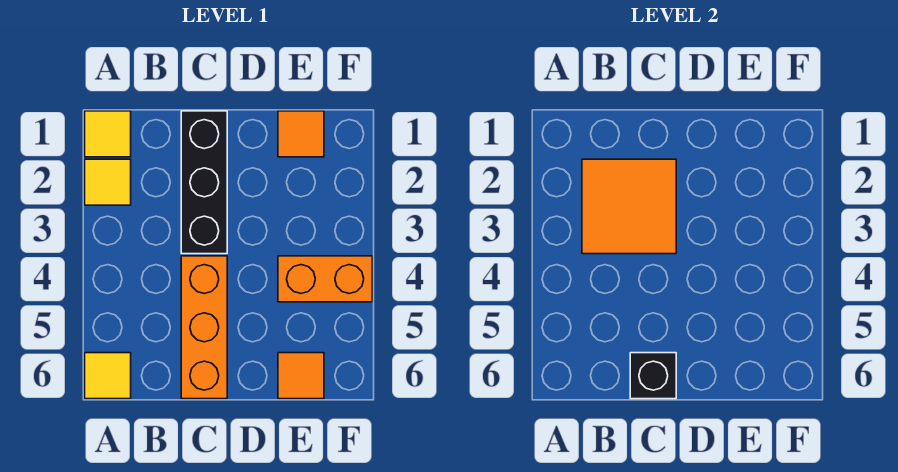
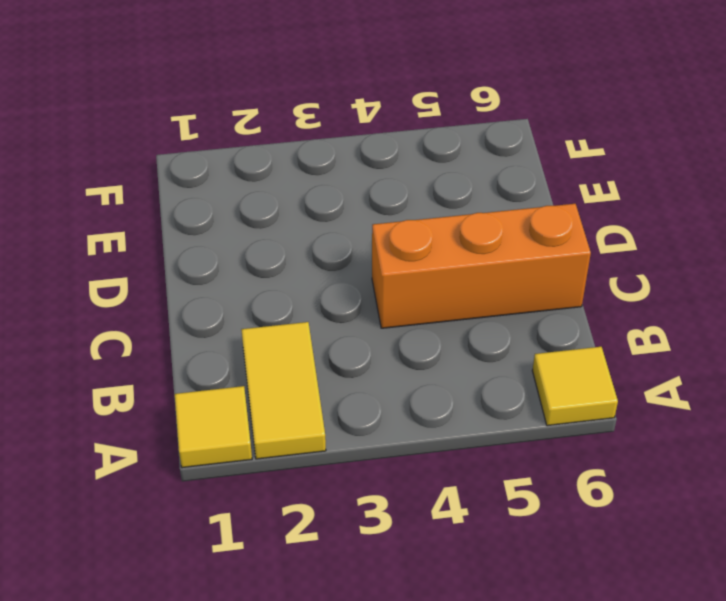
yellow 1x2 tile [241,322,326,459] -> yellow 1x1 tile [85,159,131,205]
none -> black 1x3 brick [181,111,227,254]
none -> orange 1x1 tile [278,111,324,157]

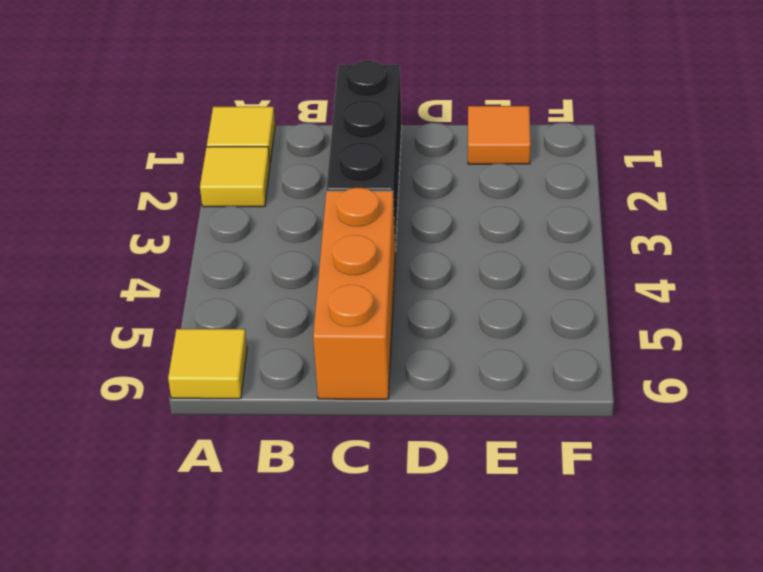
none -> orange 1x2 brick [278,256,372,302]
none -> orange 1x1 tile [278,353,324,399]

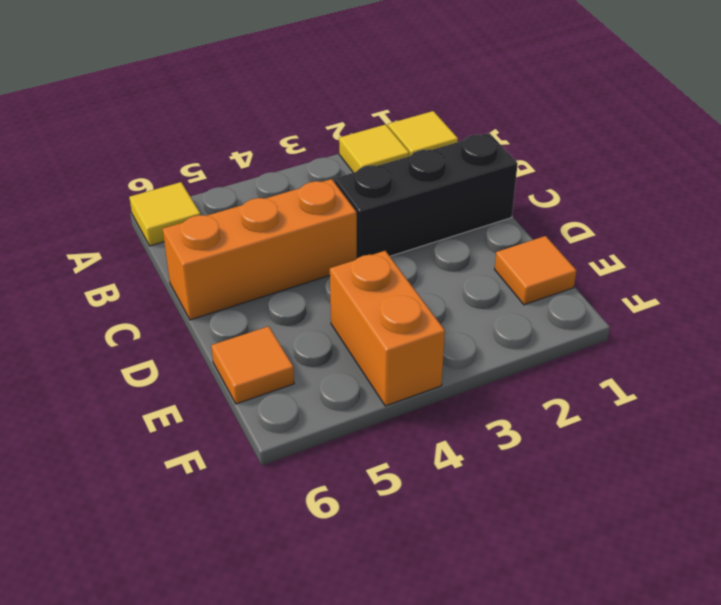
none -> orange 2x2 tile [582,159,676,254]
none -> black 1x1 brick [630,353,676,399]

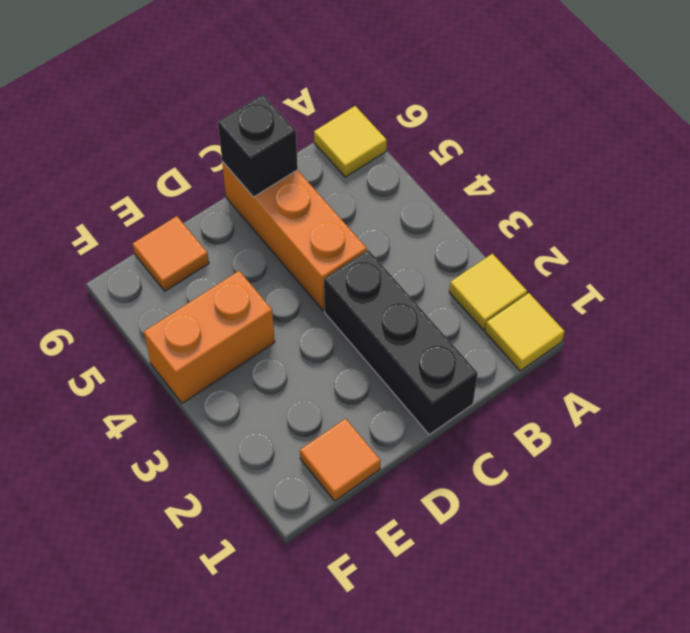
none -> orange 2x2 tile [582,159,676,254]

